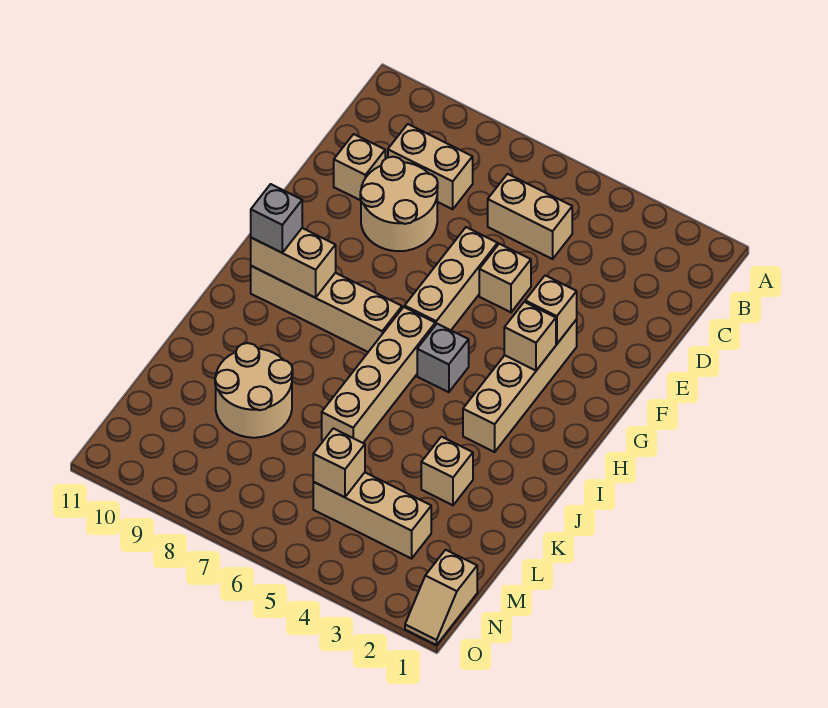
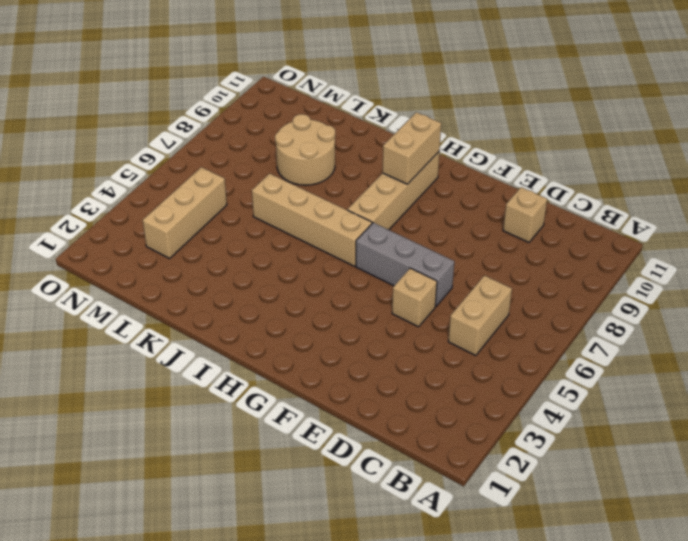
grey 1x3 brick [356,223,454,306] -> tan 1x3 brick [405,227,498,330]
none -> tan 1x2 brick [388,124,473,209]
none -> tan 2x2 round brick [360,157,438,251]
none -> tan 1x4 brick [463,319,577,452]

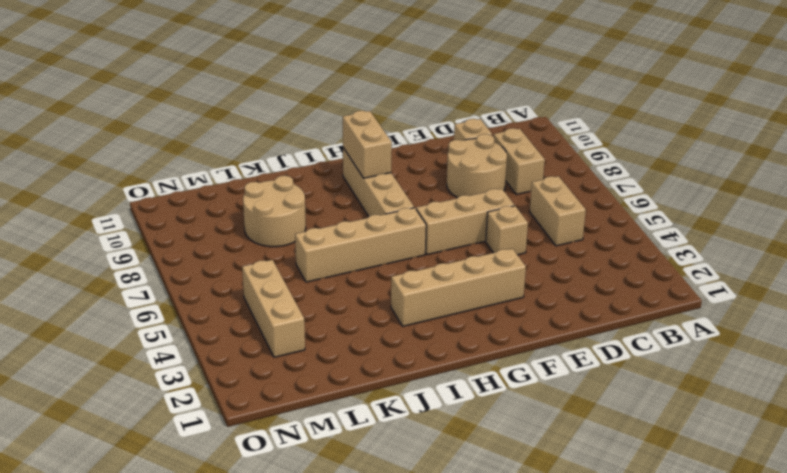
none -> grey 1x1 brick [417,324,469,392]
none -> tan 1x1 brick [421,437,473,505]
none -> tan 1x2 slope [405,550,477,645]

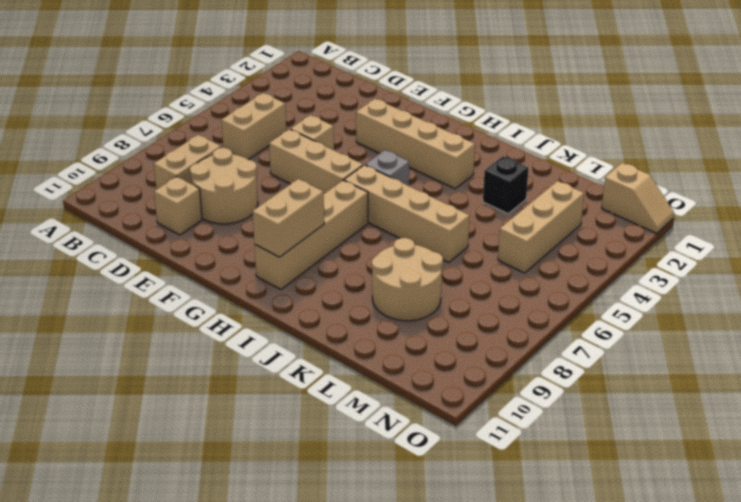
black 1x1 brick [483,156,529,214] -> tan 1x1 brick [421,437,473,505]
none -> tan 1x1 brick [525,275,577,344]
none -> tan 1x1 brick [504,302,556,371]
none -> tan 1x1 brick [313,428,365,497]

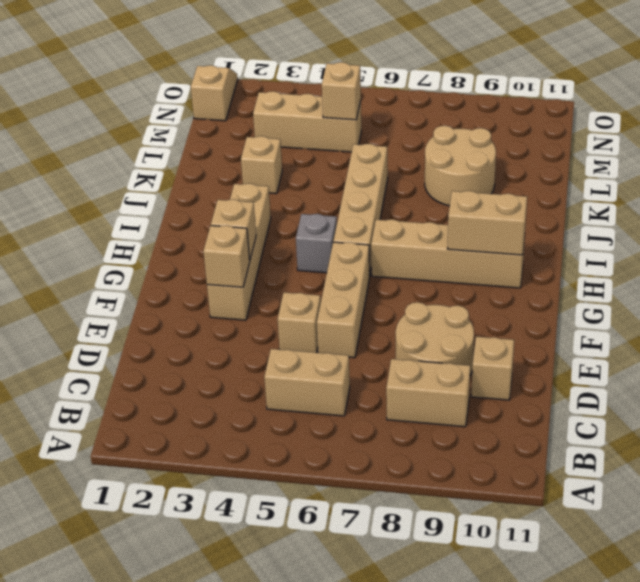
none -> grey 1x1 brick [251,184,302,253]

